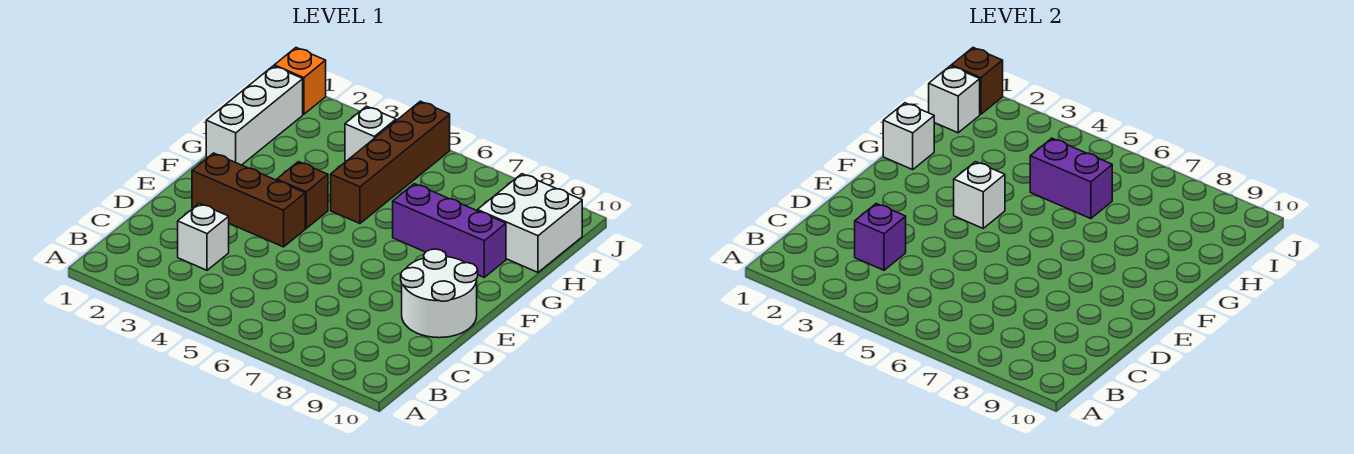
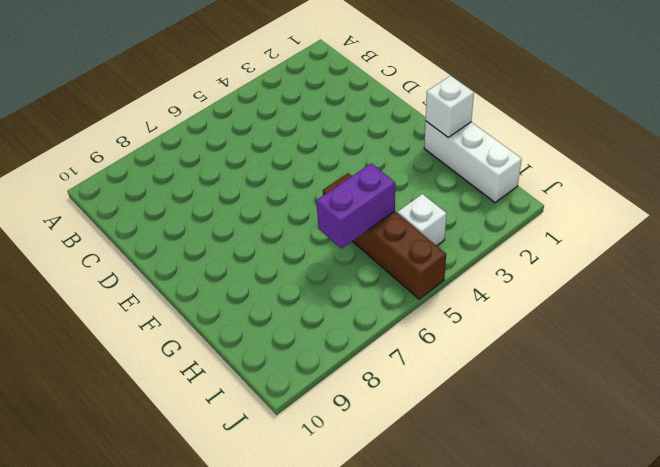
none -> white 1x1 brick [178,204,229,270]
none -> white 2x2 round brick [401,249,478,338]
none -> brown 1x3 brick [192,153,305,247]

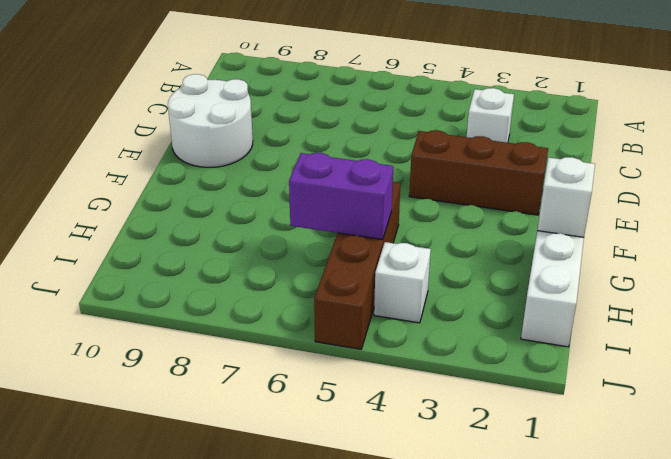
none -> brown 1x1 brick [277,162,328,228]
none -> purple 1x3 brick [393,184,506,277]
none -> white 2x2 brick [478,174,582,272]

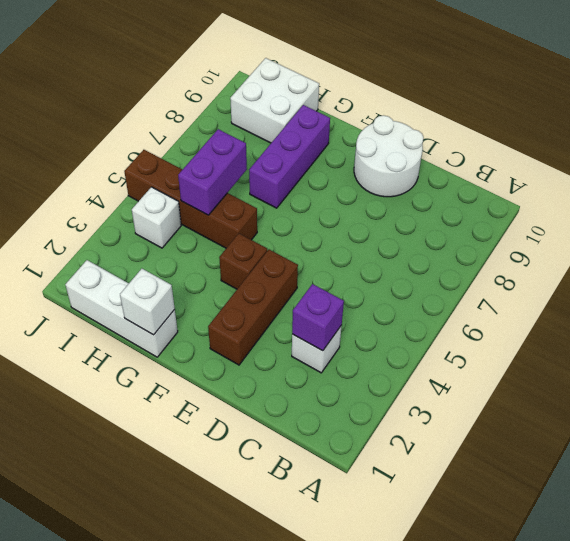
none -> orange 1x1 brick [274,48,326,114]
none -> white 1x1 brick [954,162,1005,228]
none -> white 1x1 brick [929,66,980,133]

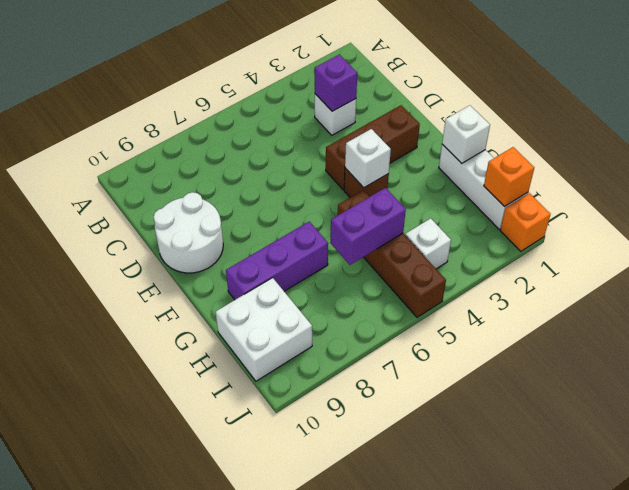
orange 1x1 brick [484,147,534,207] -> white 1x1 brick [929,66,980,133]
none -> brown 1x1 brick [951,48,1003,114]

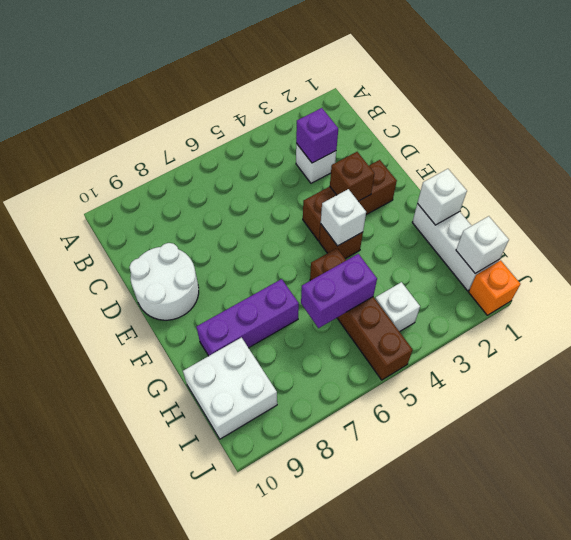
brown 1x1 brick [330,152,375,201] -> brown 1x1 brick moved to [951,48,1003,114]

